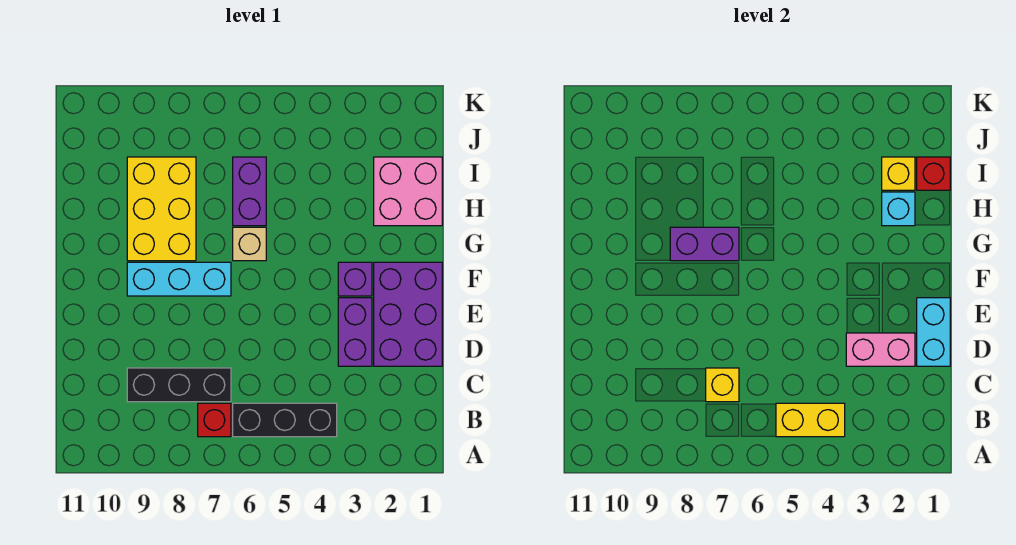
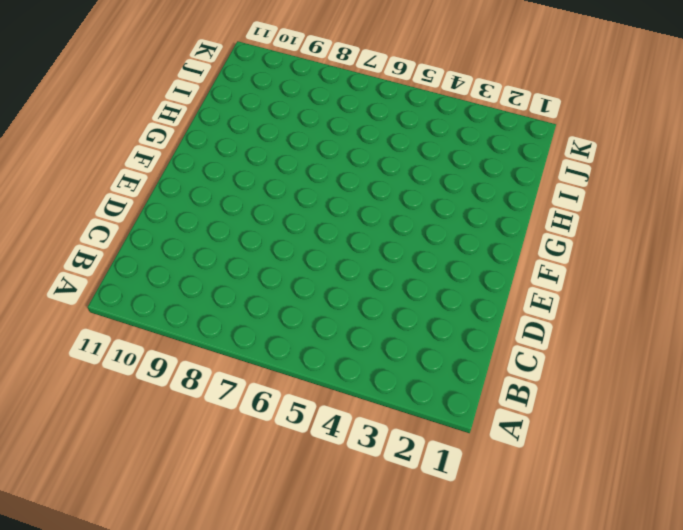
none -> black 1x3 brick [233,403,337,437]
none -> red 1x1 brick [198,403,231,437]
none -> black 1x3 brick [127,368,231,402]

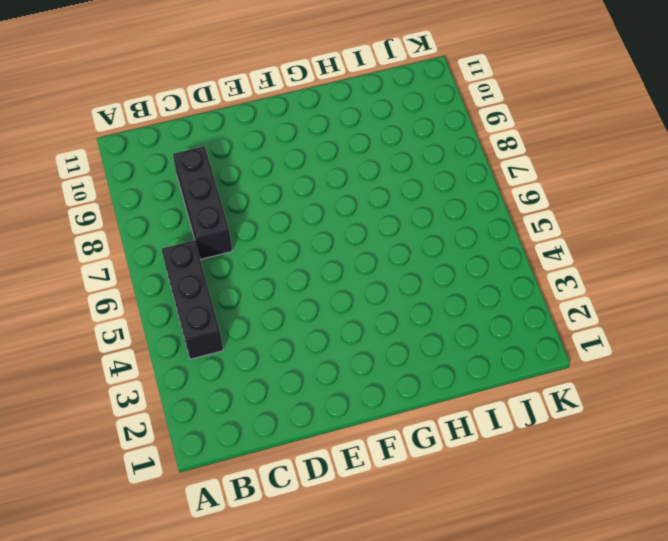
none -> red 1x1 brick [198,403,231,437]
none -> purple 2x3 brick [374,262,442,366]
none -> purple 1x2 brick [338,298,372,366]

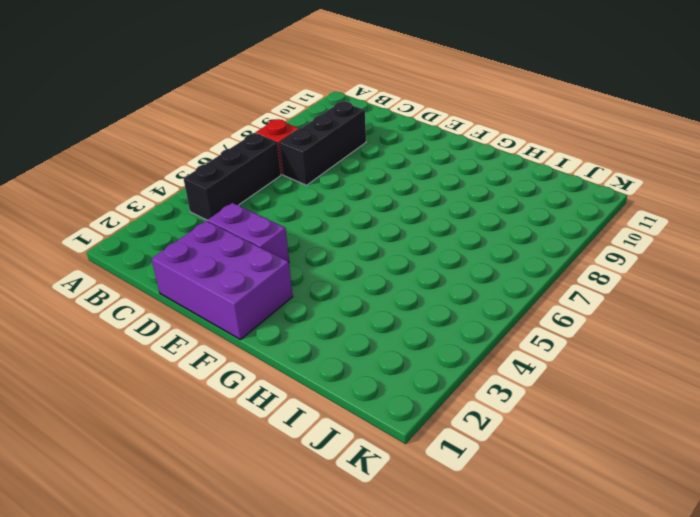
none -> purple 1x1 brick [338,262,372,296]
none -> cyan 1x3 brick [127,262,231,296]
none -> tan 1x1 brick [233,227,266,261]

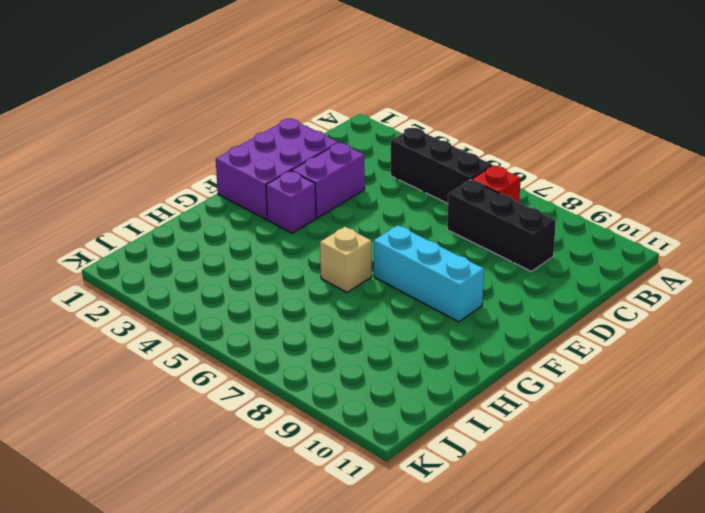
none -> yellow 2x3 brick [127,157,196,261]
none -> pink 2x2 brick [374,157,442,226]
none -> purple 1x2 brick [233,157,266,226]

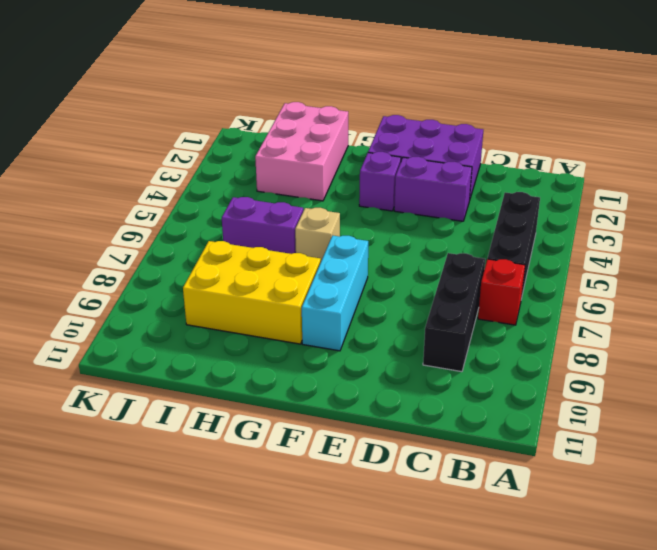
pink 2x3 brick [255,102,348,201] -> pink 2x2 brick [374,157,442,226]
none -> yellow 1x2 brick [776,403,845,437]
none -> yellow 1x1 brick [706,368,739,402]
none -> cyan 1x2 brick [917,298,950,366]

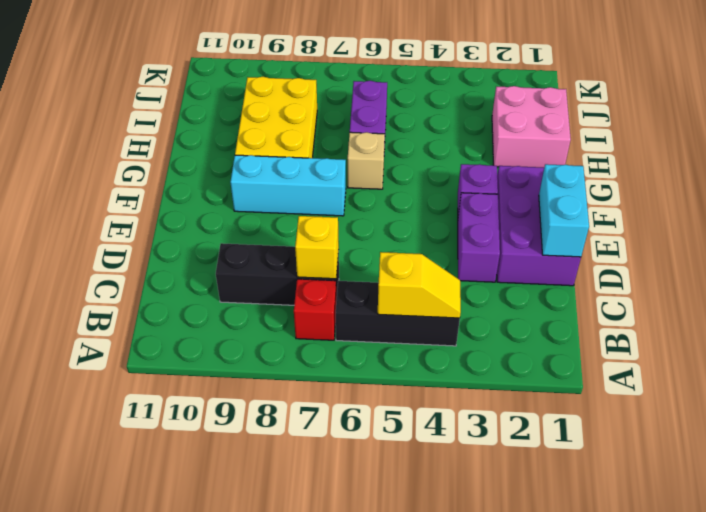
yellow 1x2 slope [378,252,461,318] -> yellow 1x2 brick [776,403,845,437]
none -> pink 1x2 brick [846,333,915,366]
none -> purple 1x2 brick [670,227,739,261]
none -> cyan 1x1 brick [882,192,915,226]

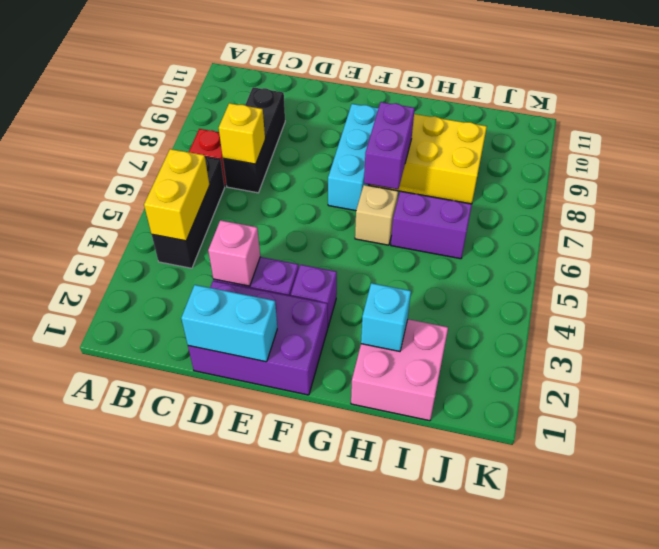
pink 1x1 brick [208,220,260,286] -> pink 1x2 brick [846,333,915,366]
none -> red 1x1 brick [917,157,950,190]
none -> yellow 1x1 brick [882,157,915,190]

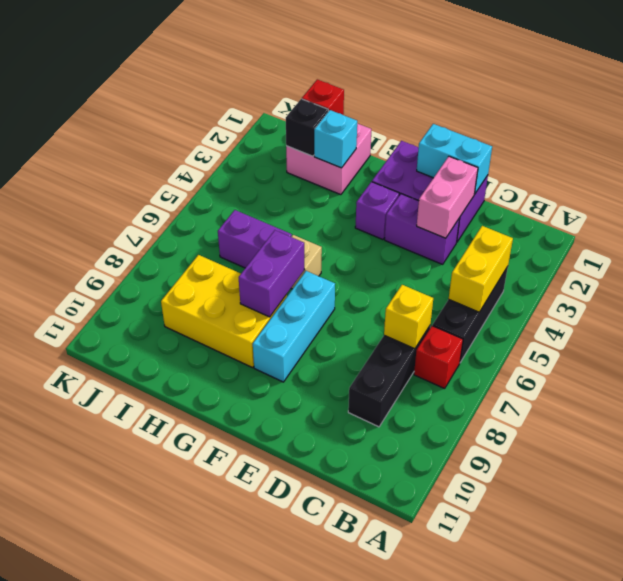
black 1x1 brick [286,99,328,156] -> yellow 1x1 brick [882,157,915,190]

